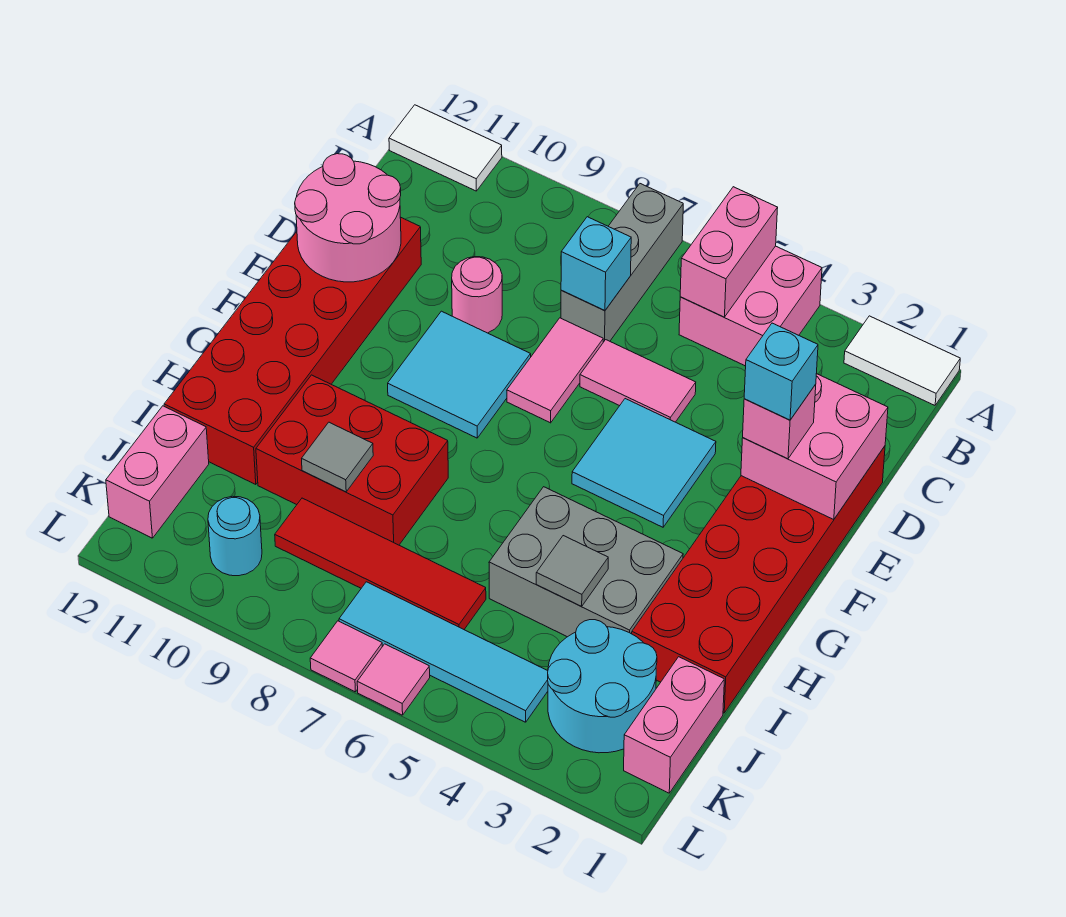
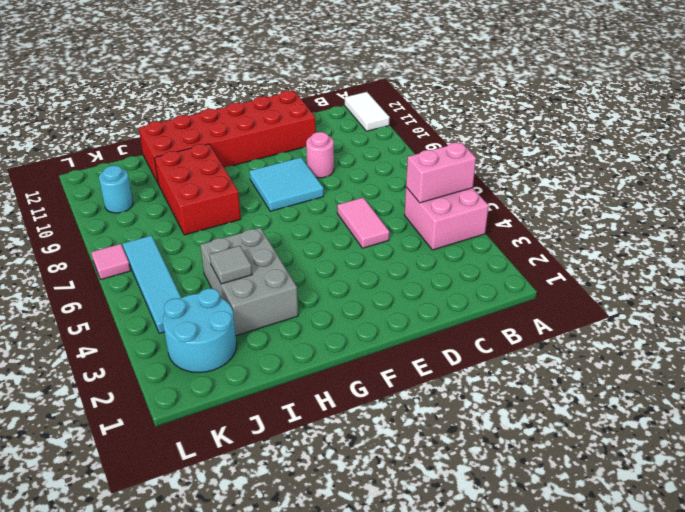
none -> white 1x2 tile [844,316,960,405]
none -> grey 1x3 brick [561,184,683,342]
none -> red 2x6 brick [632,446,885,713]

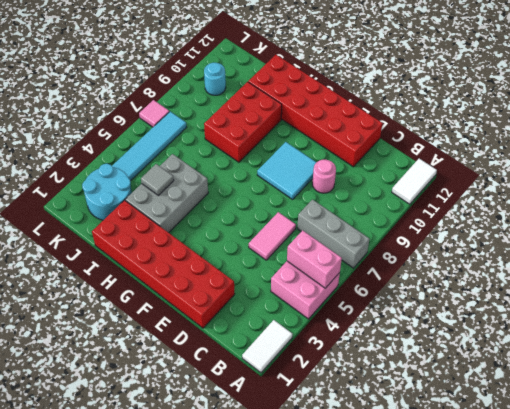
none -> pink 1x2 tile [507,318,603,423]
none -> cyan 2x2 tile [572,399,716,527]
none -> pink 1x2 brick [624,657,724,793]

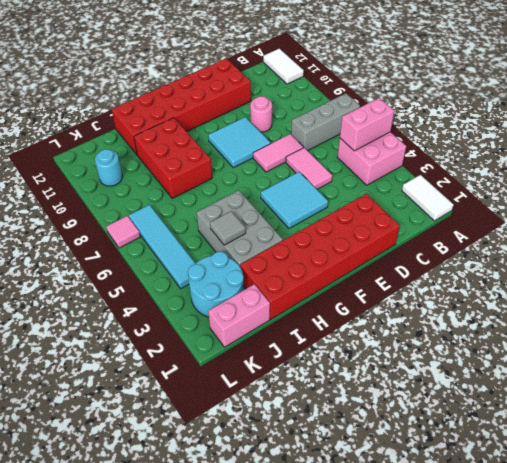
none -> red 1x4 tile [275,498,486,629]
none -> pink 1x2 brick [106,406,209,538]
none -> pink 1x1 tile [357,644,430,715]

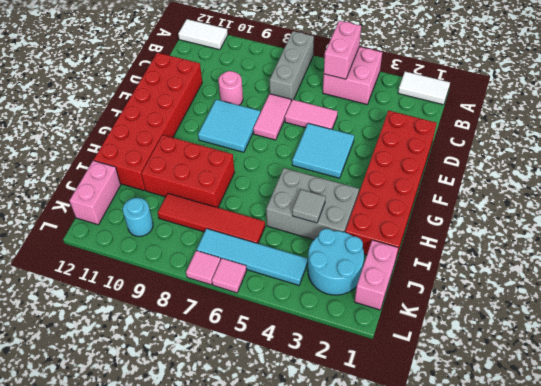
none -> cyan 1x1 brick [561,217,631,310]
none -> pink 2x2 brick [741,374,888,520]
none -> pink 2x2 round brick [295,154,401,282]

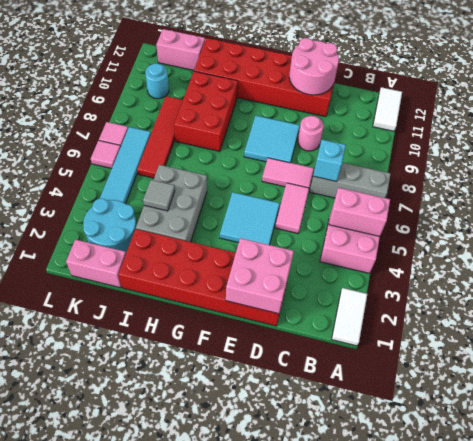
none -> grey 1x1 tile [302,422,373,492]
none -> pink 1x1 brick [743,384,816,459]
none -> cyan 1x1 brick [744,323,818,420]

